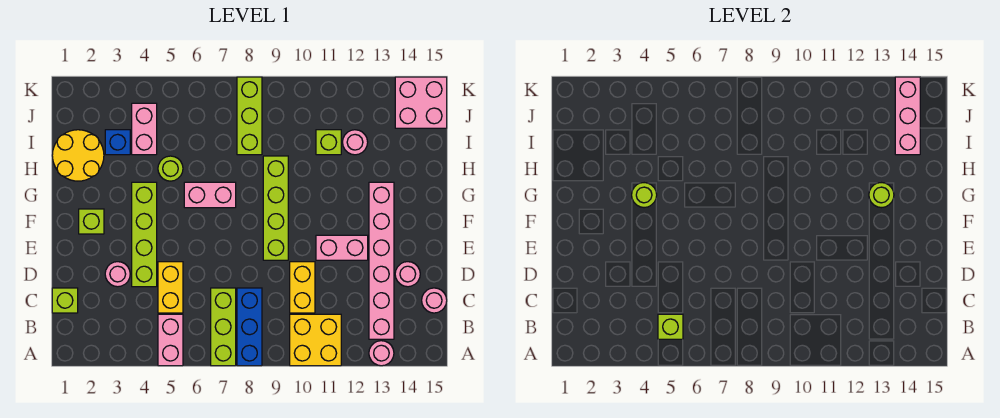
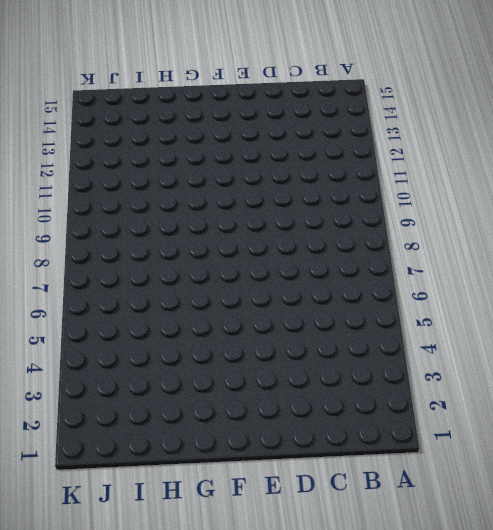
none -> pink 1x2 brick [158,314,183,366]
none -> lime 1x3 brick [211,288,236,366]
none -> blue 1x3 brick [237,288,262,366]

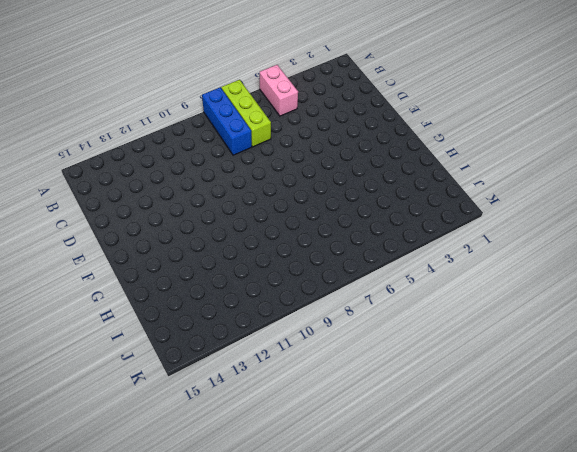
none -> yellow 2x2 brick [290,314,341,366]
none -> pink 1x1 round brick [369,341,394,366]
none -> pink 1x6 brick [369,182,394,339]

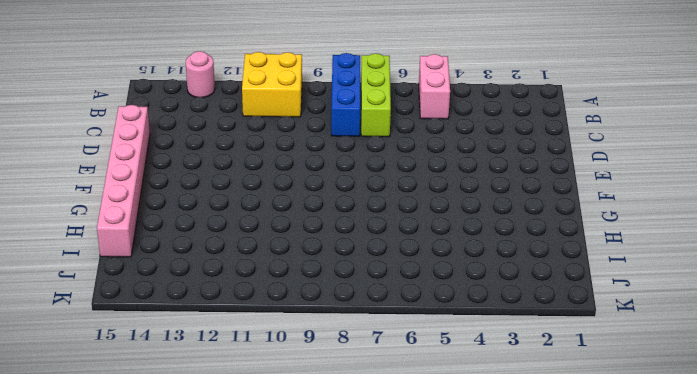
pink 1x6 brick [97,105,150,257] -> pink 1x6 brick moved to [369,182,394,339]
none -> lime 1x1 brick [52,288,78,313]
none -> yellow 1x2 brick [158,262,183,313]
none -> yellow 1x2 brick [290,262,315,313]

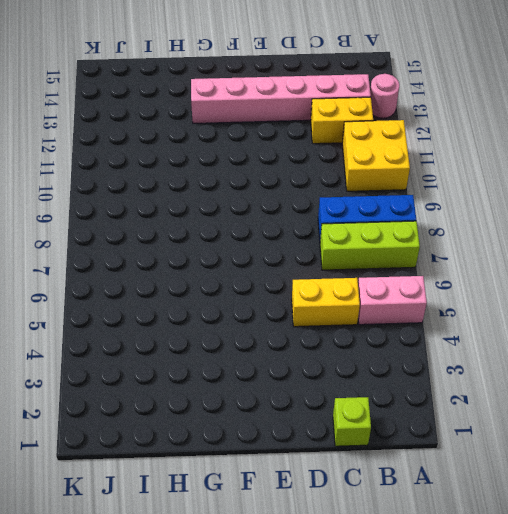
yellow 1x2 brick [311,97,373,144] -> yellow 1x2 brick moved to [290,262,315,313]
none -> pink 1x1 round brick [422,288,447,313]
none -> pink 1x1 round brick [105,262,130,287]
none -> lime 1x4 brick [132,182,157,287]

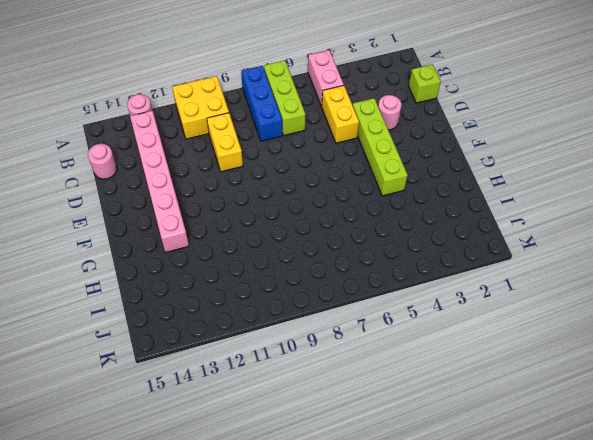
none -> pink 1x1 round brick [395,262,420,287]
none -> lime 1x4 brick [263,156,288,260]
none -> pink 1x2 brick [316,235,368,260]

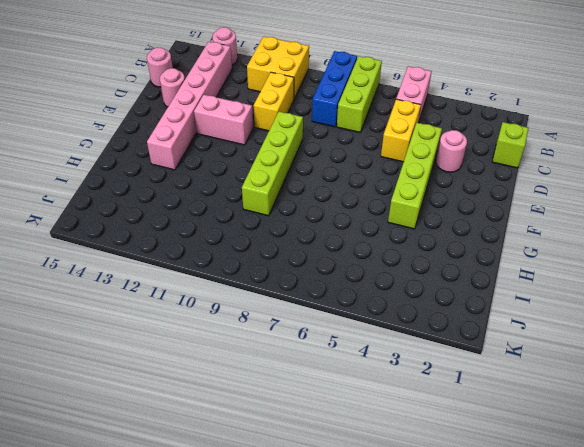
none -> lime 1x1 brick [79,209,104,234]
none -> pink 1x2 brick [184,182,236,208]
none -> yellow 2x2 round brick [52,130,104,181]

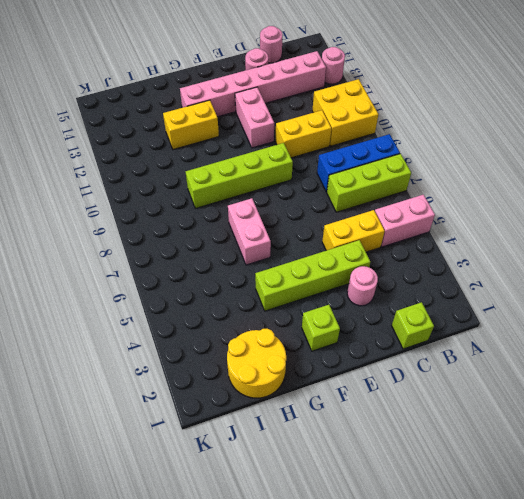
yellow 1x2 brick [163,100,219,150] -> none
none -> lime 1x1 round brick [158,156,183,181]
none -> blue 1x1 brick [105,130,130,155]
none -> pink 1x2 brick [132,103,157,155]

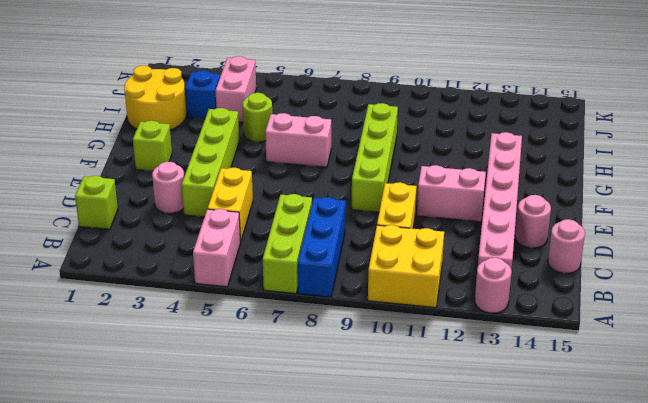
none -> lime 1x3 brick [237,77,262,155]
none -> lime 1x1 brick [316,130,341,155]
none -> pink 1x1 round brick [343,130,368,155]

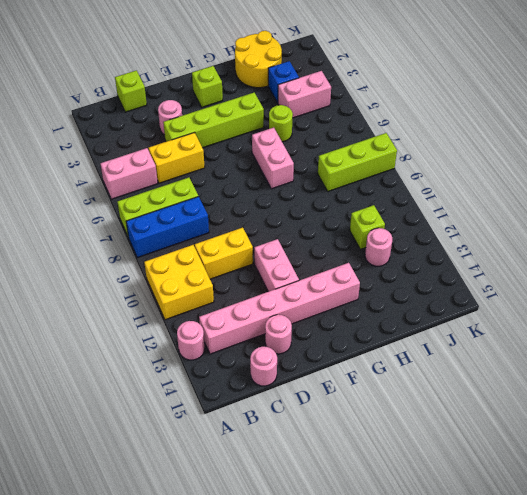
none -> lime 1x4 brick [263,156,288,260]
none -> pink 2x2 brick [395,77,447,128]
none -> lime 1x1 brick [658,314,683,339]

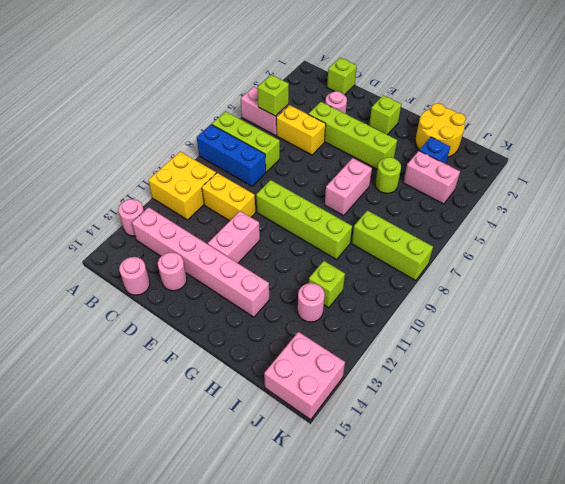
none -> lime 1x1 round brick [632,183,657,208]
none -> lime 1x1 round brick [869,183,894,208]
none -> pink 1x3 brick [895,77,920,155]

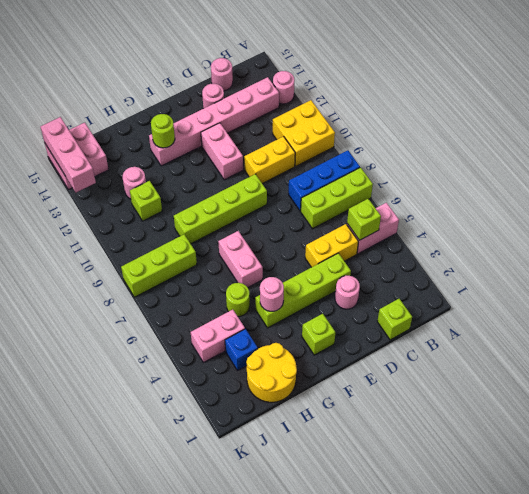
pink 1x1 round brick [260,277,284,311] -> lime 1x1 round brick [632,183,657,208]
pink 1x3 brick [41,117,96,193] -> pink 1x3 brick turned to [895,77,920,155]

